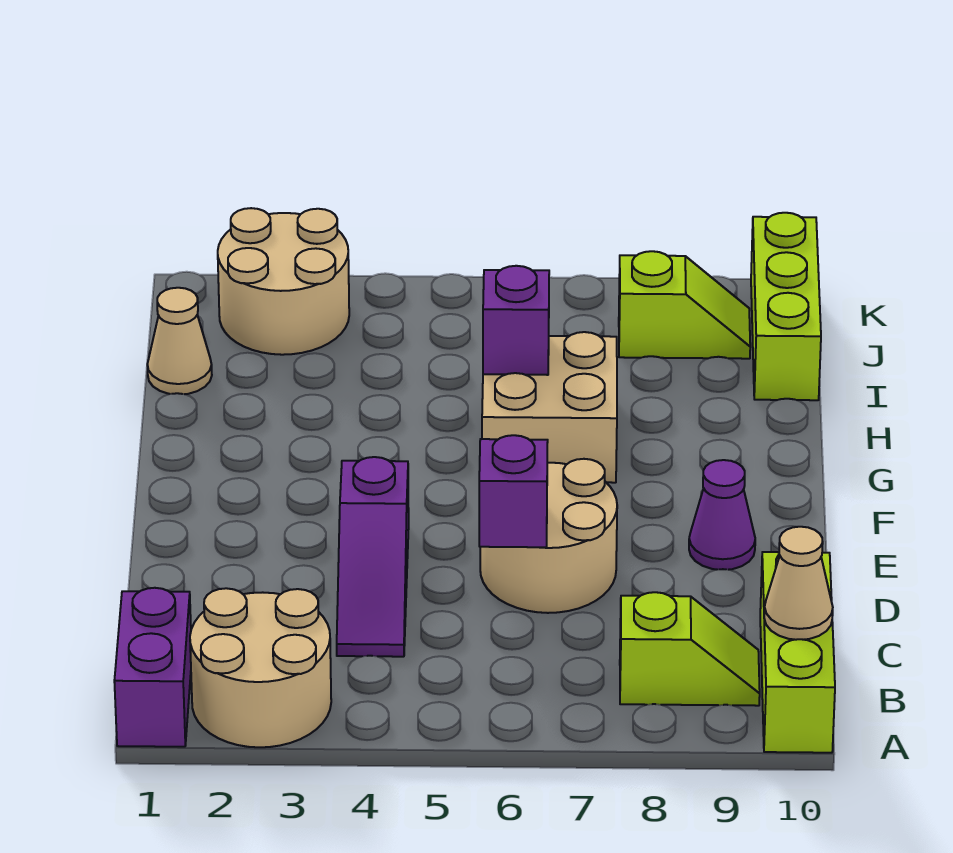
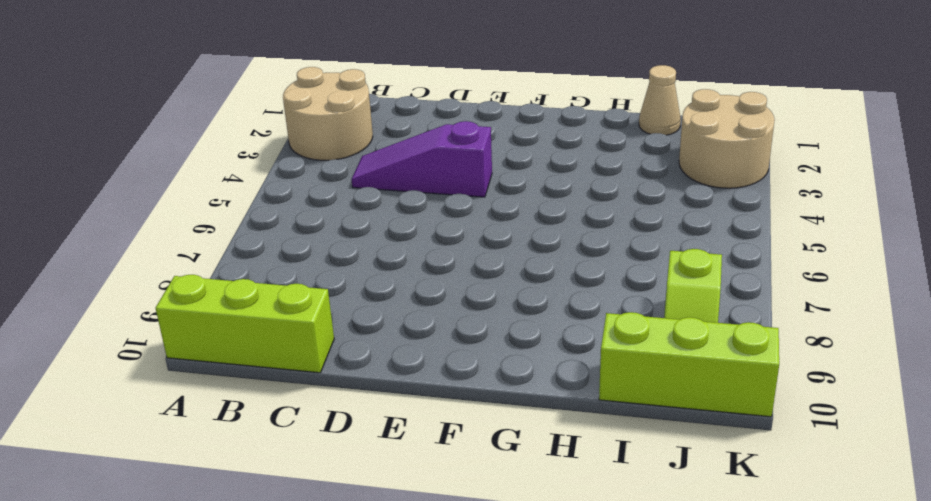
none -> purple 1x2 brick [114,588,191,747]
none -> lime 1x2 slope [620,592,760,706]
none -> tan 2x2 round brick [480,459,617,613]

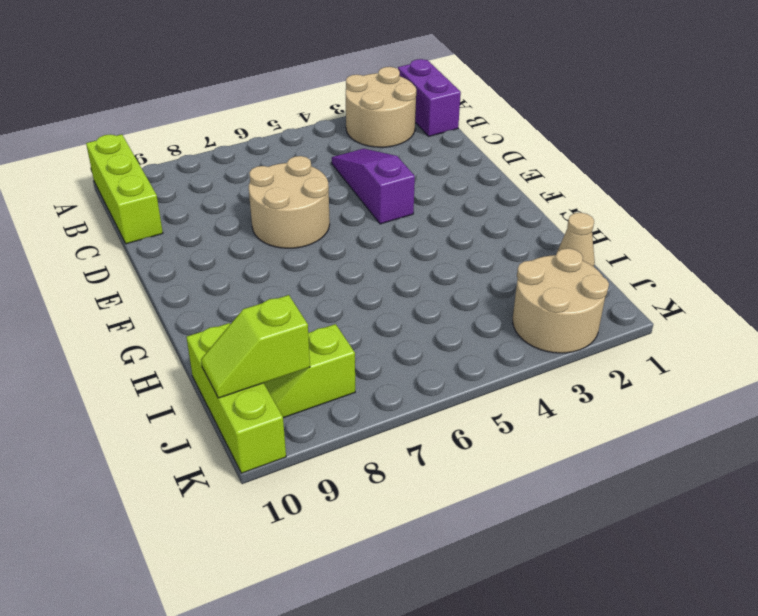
lime 1x2 slope [201,295,310,398] -> lime 1x2 slope moved to [620,592,760,706]
none -> purple 1x1 cone [689,460,755,570]
none -> tan 2x2 brick [482,332,617,483]
none -> tan 1x1 cone [764,527,833,640]

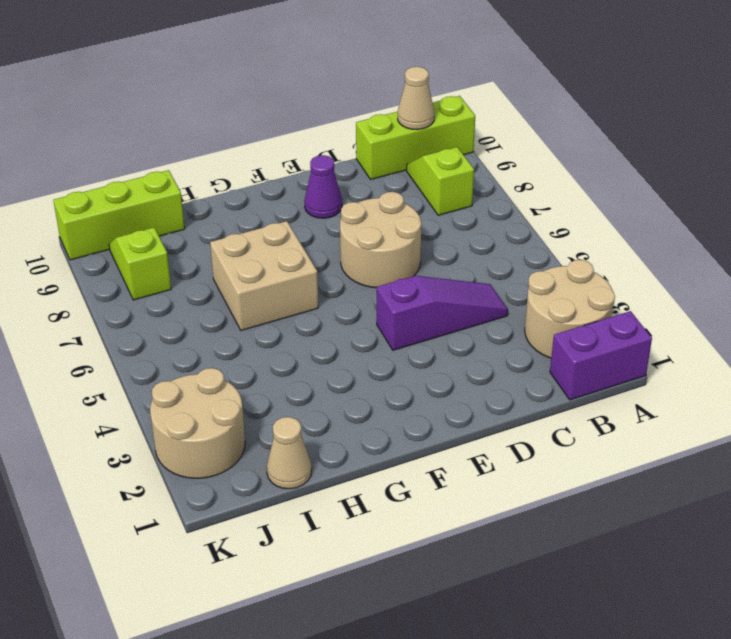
none -> purple 1x1 brick [479,435,548,547]
none -> purple 1x1 brick [483,266,549,375]

